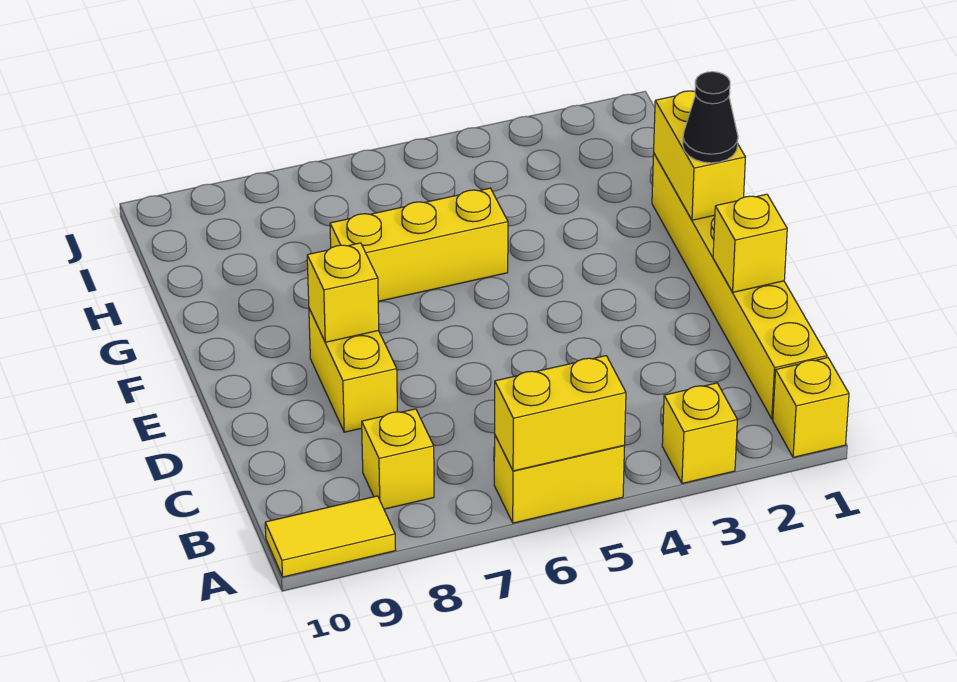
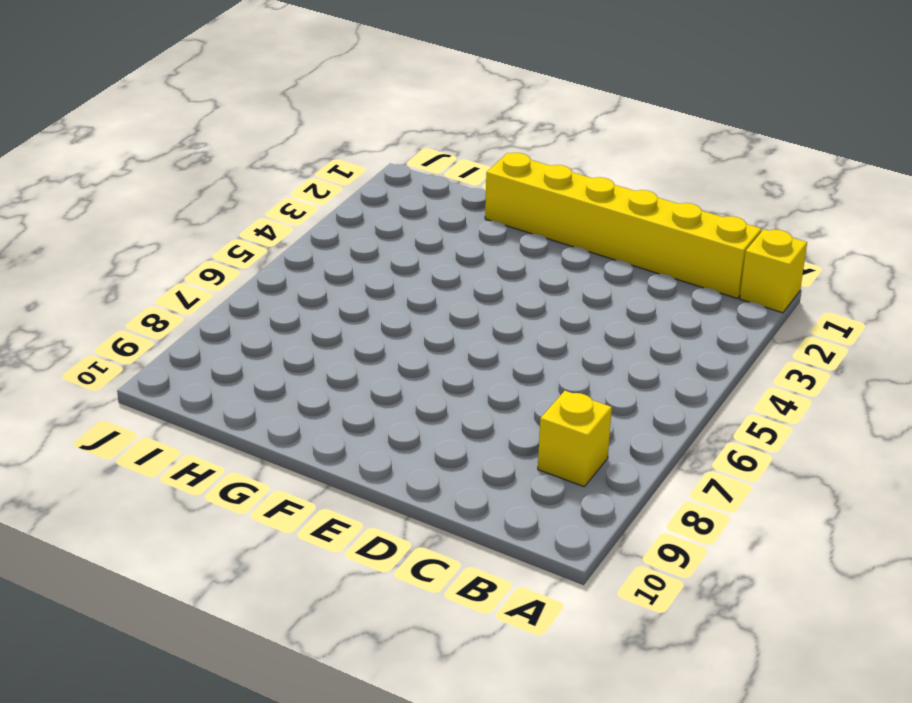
none -> yellow 1x1 brick [662,383,737,483]
none -> yellow 1x2 brick [494,436,625,523]
none -> yellow 1x2 tile [265,496,396,577]

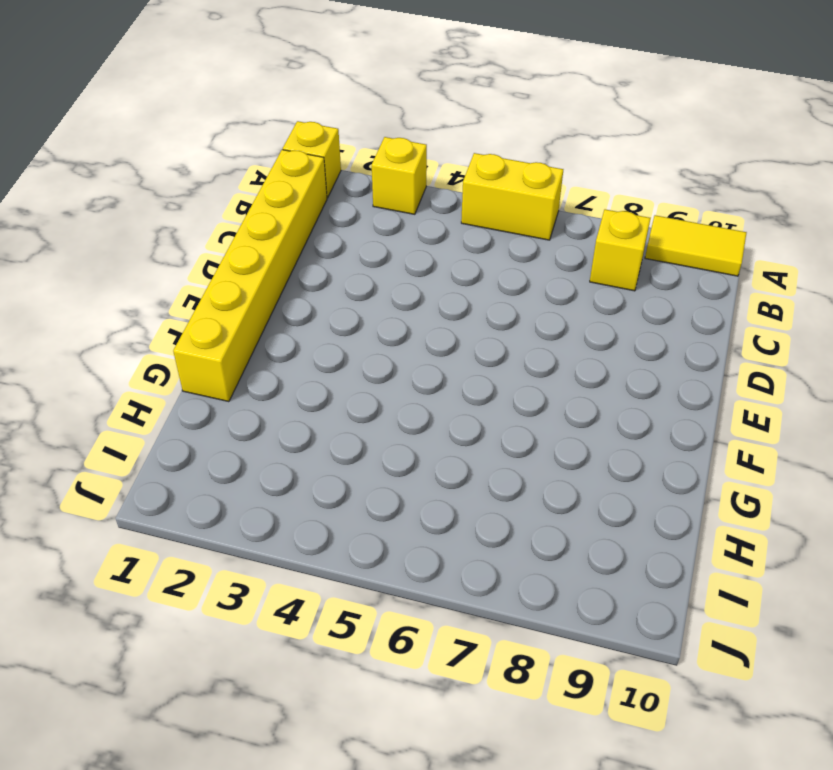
none -> yellow 1x2 brick [309,309,397,432]
none -> yellow 1x3 brick [330,188,508,301]
none -> yellow 1x2 brick [495,356,626,471]

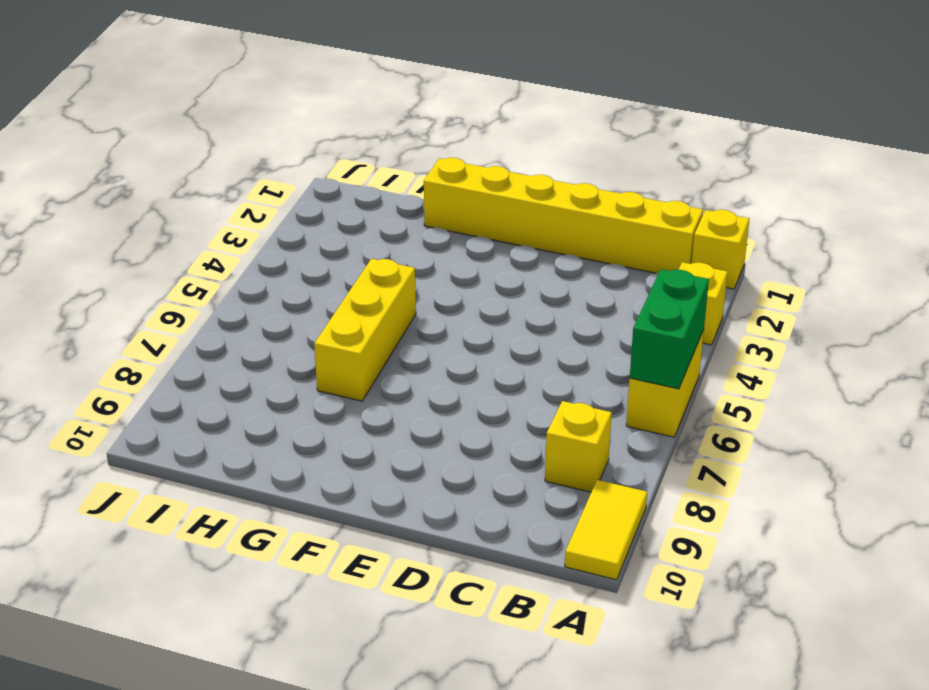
green 1x2 brick [630,269,709,389] -> yellow 1x2 brick [495,356,626,471]
none -> yellow 1x2 brick [309,309,397,432]
none -> yellow 1x1 brick [713,194,787,292]
none -> yellow 1x1 brick [307,243,379,342]

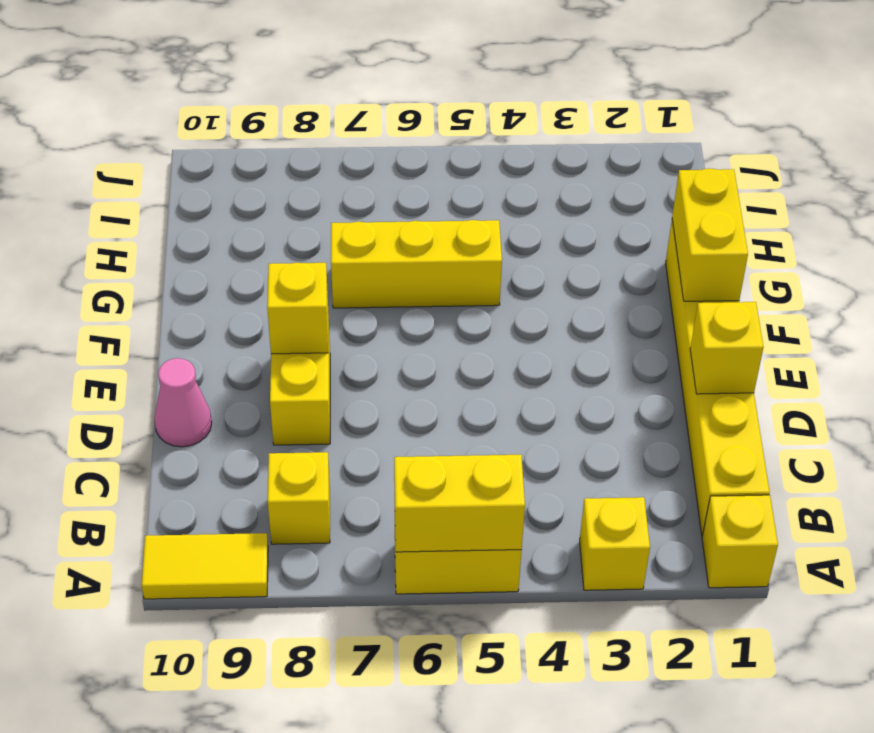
pink 1x1 cone [154,358,212,447] -> none
none -> black 1x1 cone [683,72,738,163]

